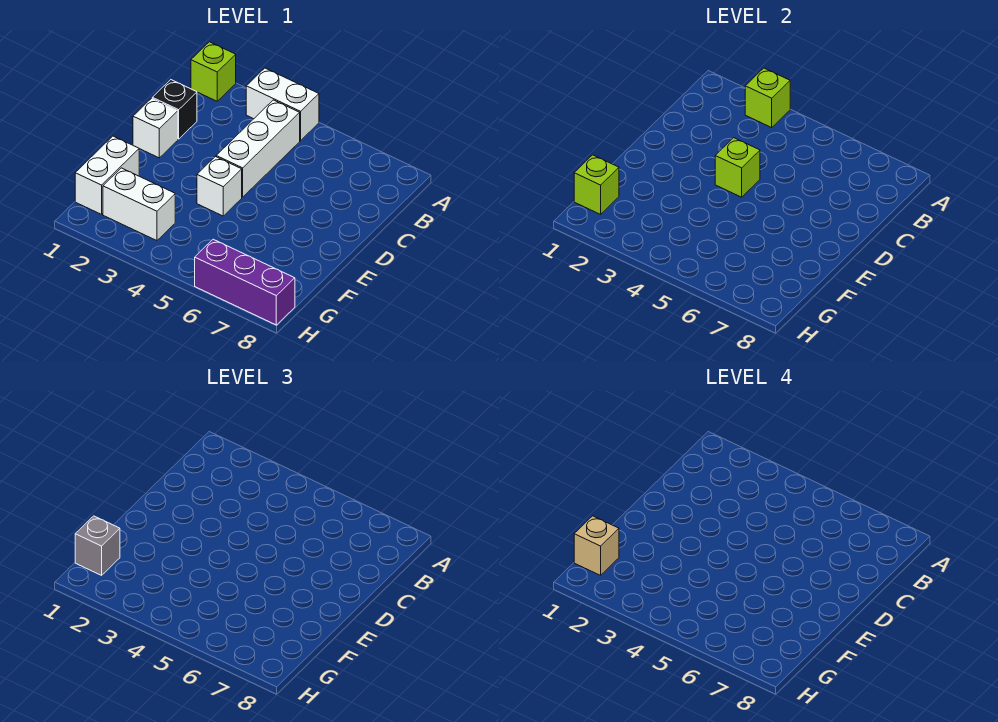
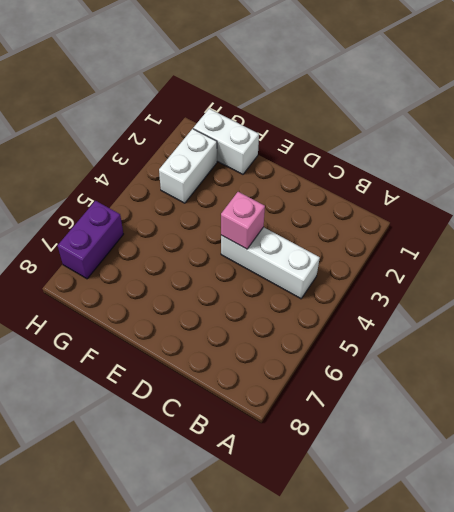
pink 1x1 brick [221,192,265,249] -> lime 1x1 brick [715,138,760,197]
purple 1x2 brick [58,201,123,279] -> purple 1x3 brick [195,239,295,325]
none -> lime 1x1 brick [191,42,236,101]
none -> white 1x2 brick [246,68,319,141]
none -> black 1x1 brick [152,80,197,139]

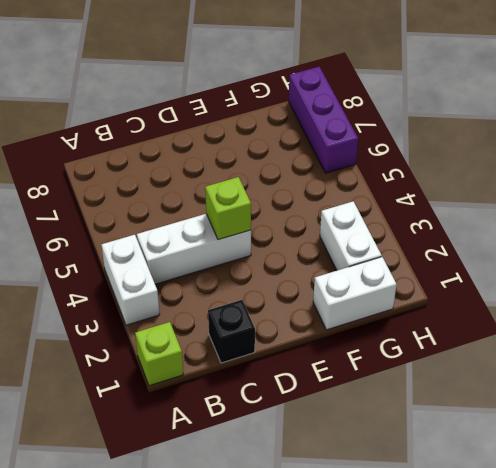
none -> white 1x1 brick [133,98,178,158]
none -> white 1x1 brick [197,157,242,216]
none -> lime 1x1 brick [745,68,790,127]

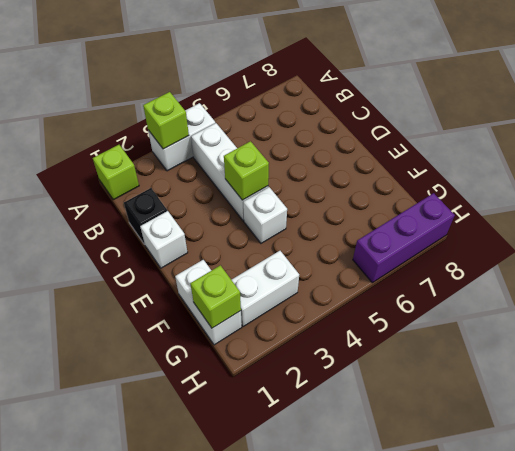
none -> grey 1x1 brick [75,516,120,575]
none -> tan 1x1 brick [574,516,619,575]

